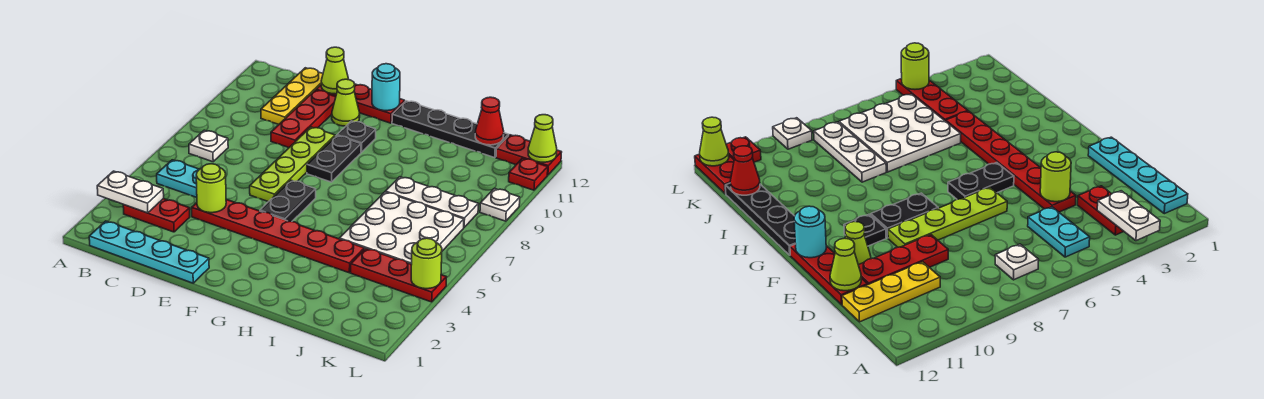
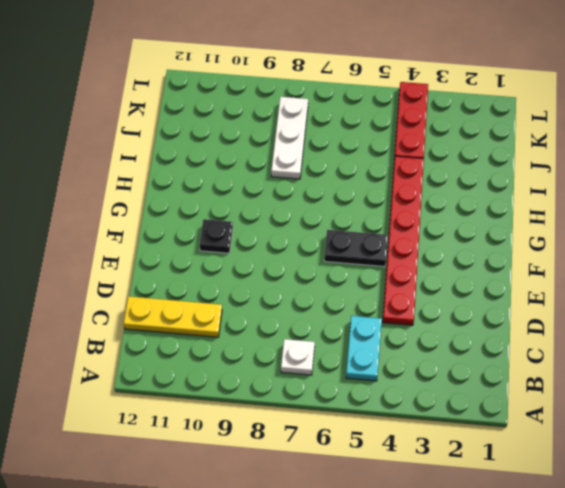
none -> cyan 1x4 plate [89,221,209,283]
none -> red 1x2 plate [123,198,190,232]
none -> red 1x3 plate [271,90,336,148]

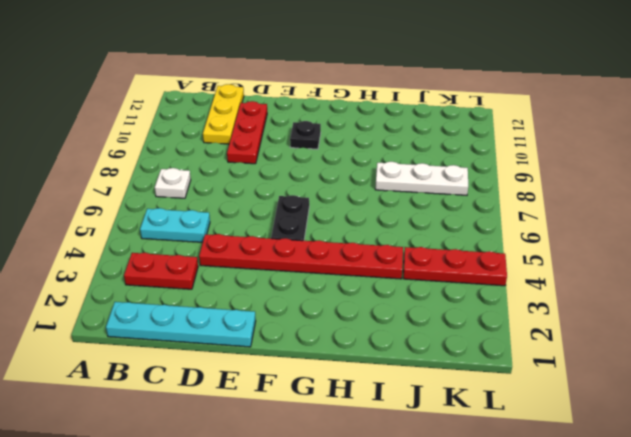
none -> red 1x3 plate [316,84,405,123]
none -> lime 1x4 plate [250,127,335,202]
none -> lime 1x1 cone [332,79,360,126]

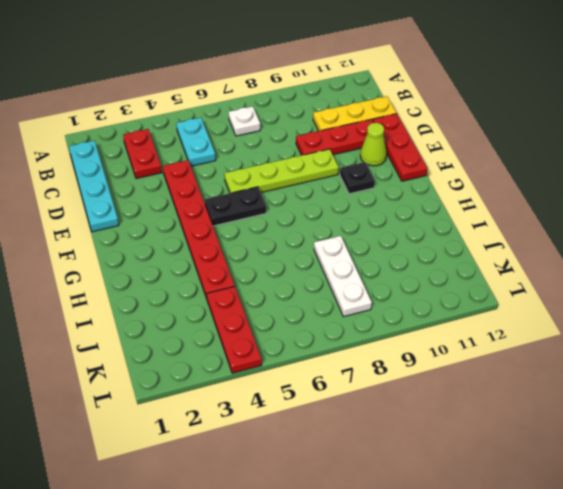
none -> black 1x2 plate [307,136,361,182]
none -> black 1x4 plate [392,101,508,158]
none -> white 3x3 plate [339,192,464,264]

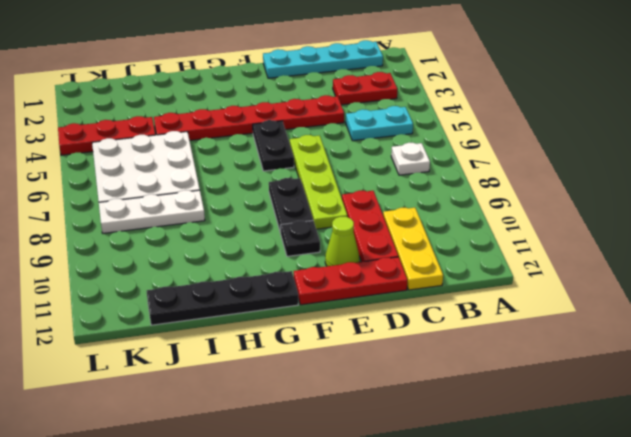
none -> red 1x2 plate [496,135,562,175]
none -> white 1x1 plate [480,188,520,221]
none -> red 1x1 plate [509,158,548,190]

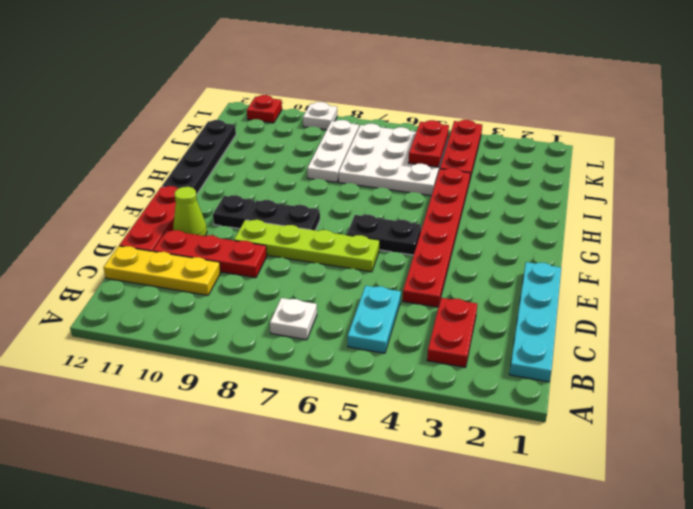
red 1x2 plate [408,120,449,167] -> red 1x2 plate moved to [496,135,562,175]
none -> white 1x2 plate [97,171,164,213]
none -> lime 1x1 round brick [196,164,226,213]
none -> lime 1x1 cone [321,47,349,94]

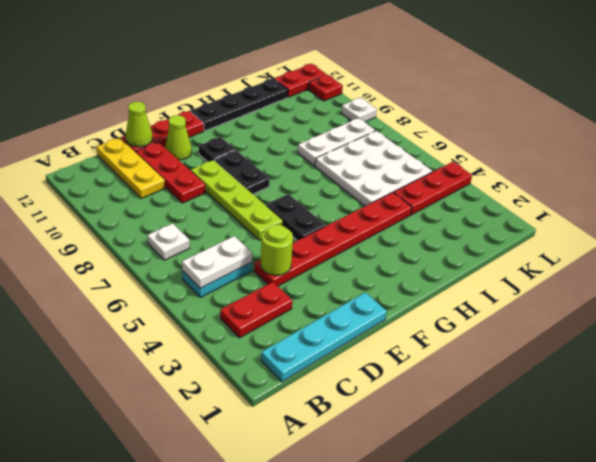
white 1x2 plate [182,236,252,288] -> white 1x2 plate moved to [97,171,164,213]
none -> cyan 1x1 round brick [372,64,400,111]
none -> red 1x1 cone [475,97,504,145]
none -> lime 1x1 round brick [411,238,442,289]

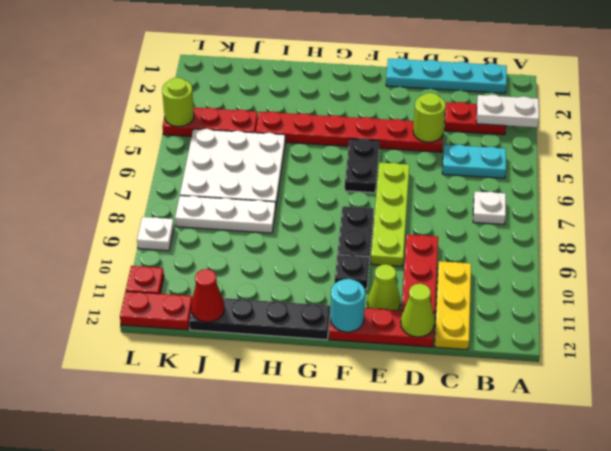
none -> lime 1x1 cone [528,115,557,162]

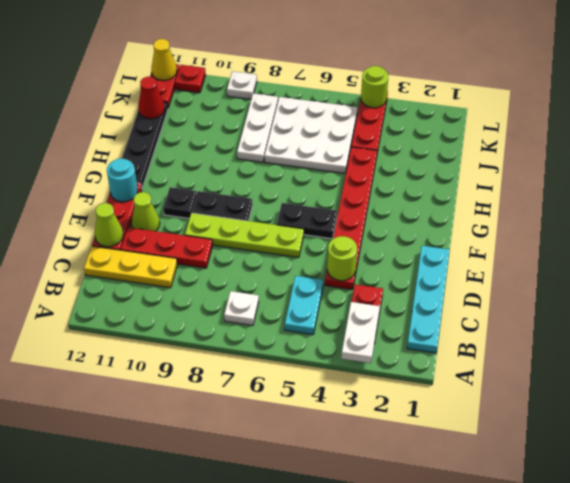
yellow 1x1 cone [151,39,177,80] -> lime 1x1 cone [528,115,557,162]

